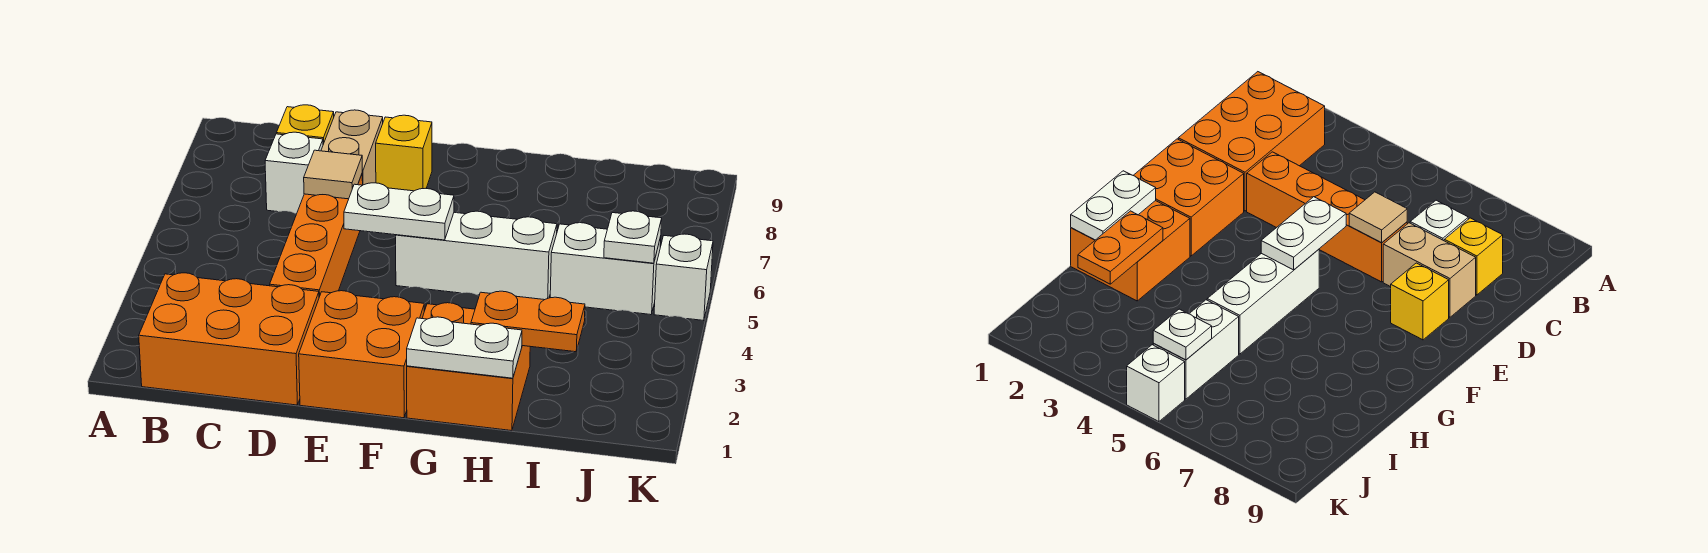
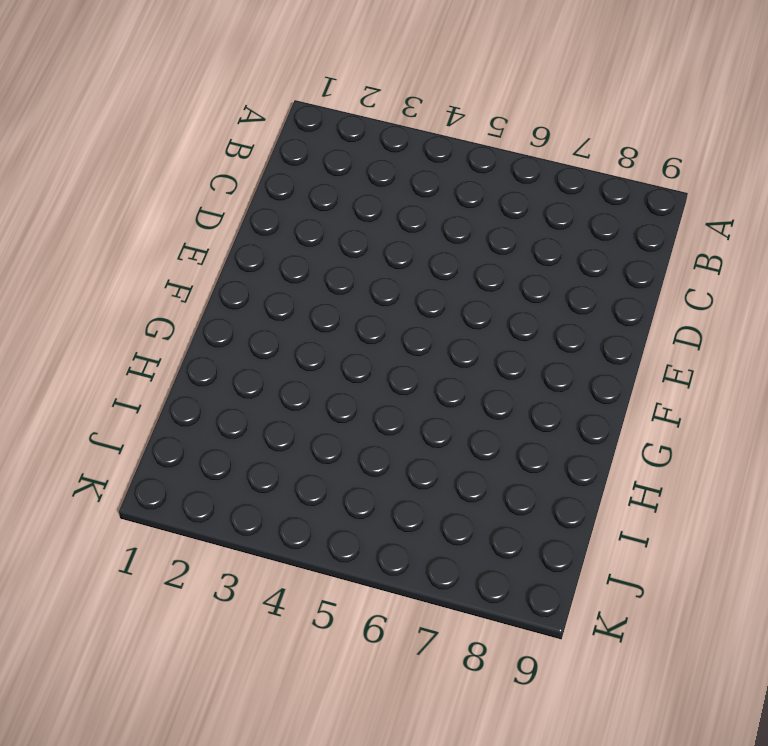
none -> orange 2x3 brick [139,273,319,405]
none -> white 1x1 brick [265,132,323,214]
none -> yellow 1x1 brick [276,105,334,144]

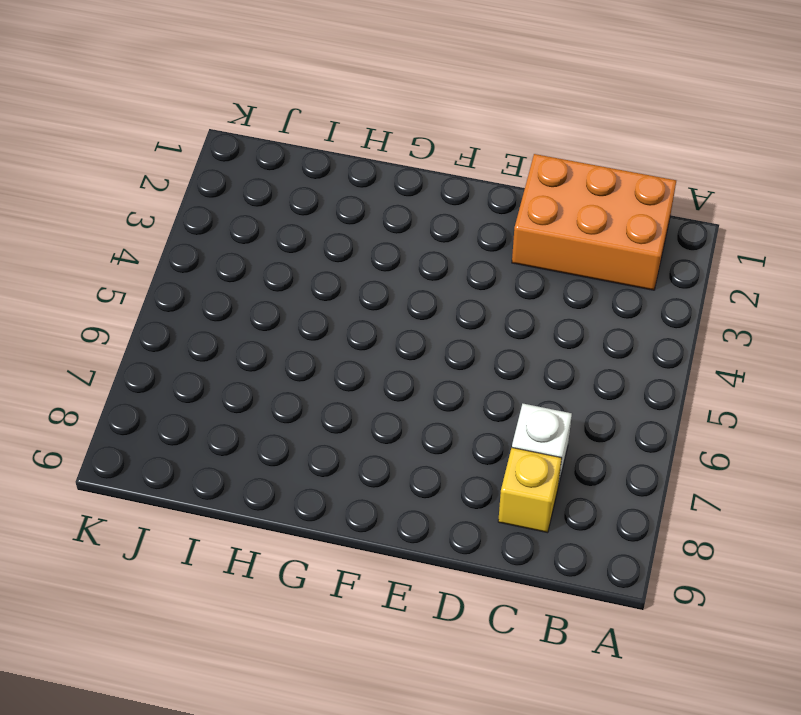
none -> orange 1x4 brick [270,175,363,297]
none -> tan 1x2 brick [321,110,383,185]
none -> orange 2x2 brick [299,291,424,418]

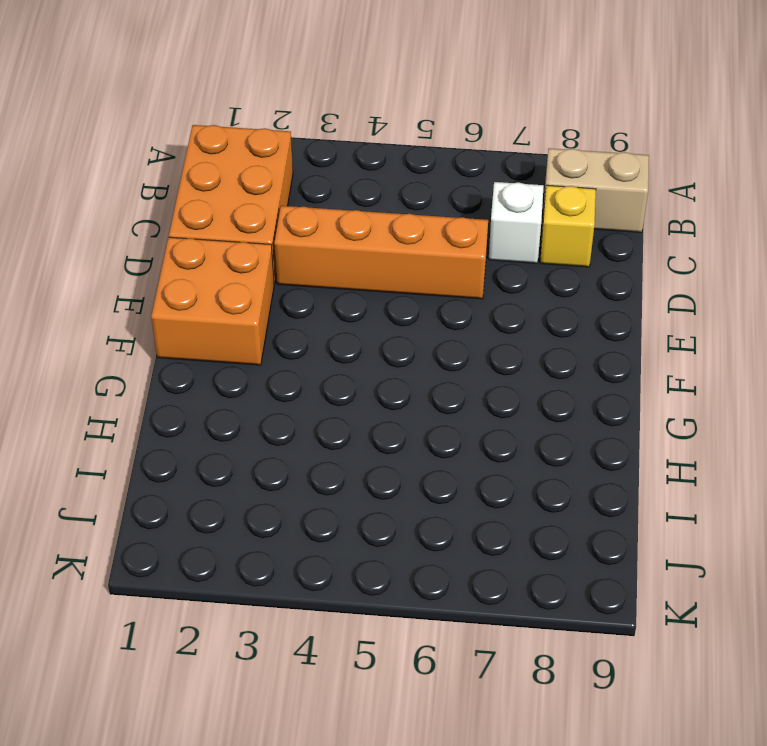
tan 1x2 brick [543,148,649,232] -> tan 1x2 brick moved to [321,110,383,185]
none -> yellow 1x1 brick [376,115,432,191]
none -> white 1x3 brick [396,211,557,300]
none -> orange 2x2 brick [407,303,530,431]

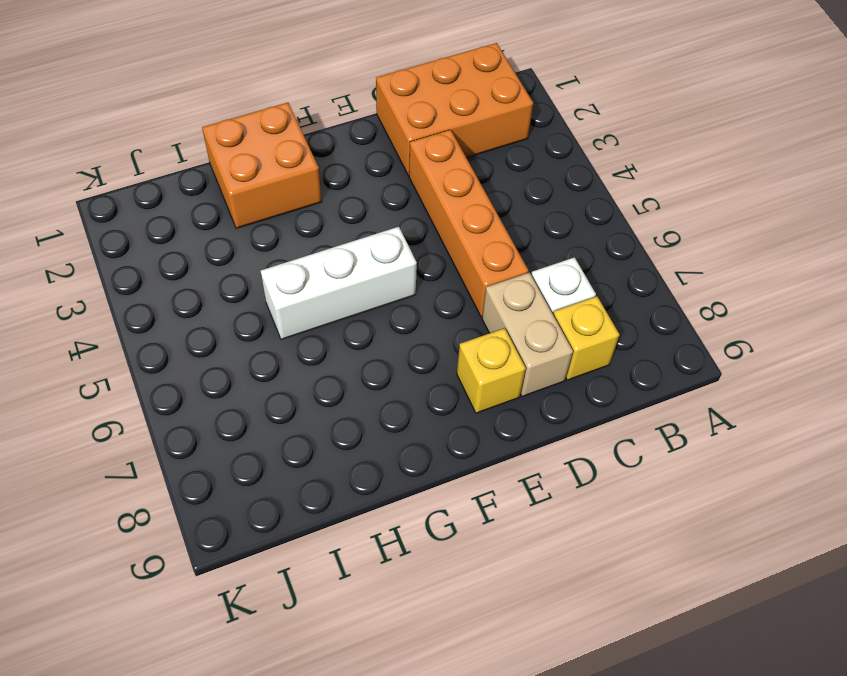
none -> orange 2x2 brick [299,291,424,418]
none -> white 1x2 brick [550,223,661,315]
none -> white 1x1 brick [654,234,713,321]

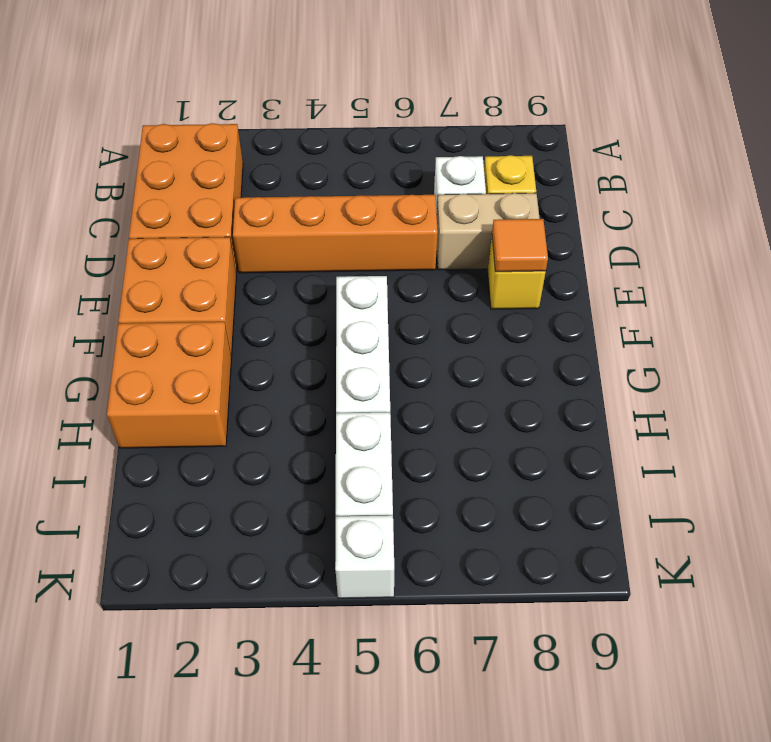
orange 1x1 tile [492,219,548,272] -> none
none -> tan 1x1 tile [304,150,362,199]
none -> white 1x2 plate [344,183,454,240]
none -> white 1x2 plate [407,317,522,378]

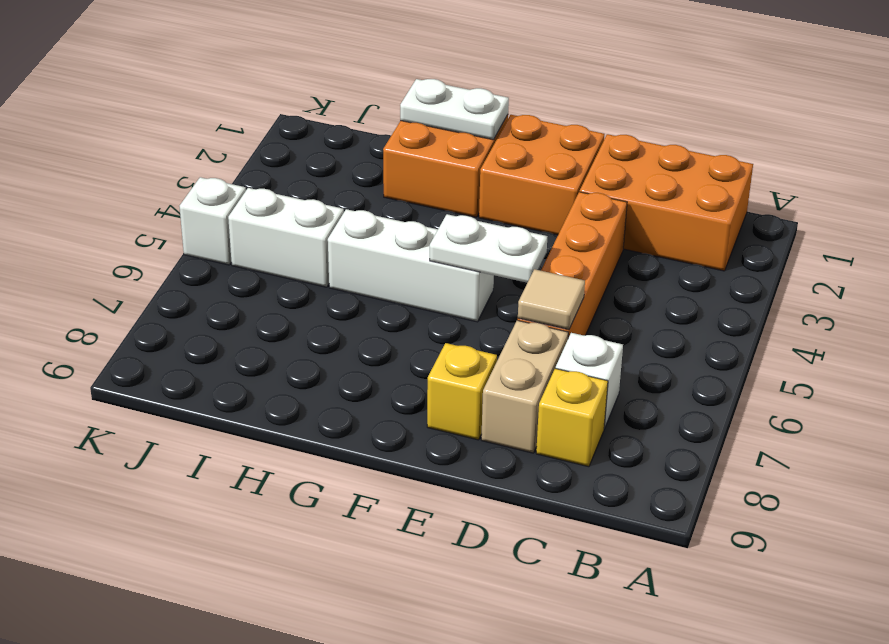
none -> orange 1x2 plate [471,291,585,352]
none -> white 1x1 plate [604,211,662,263]

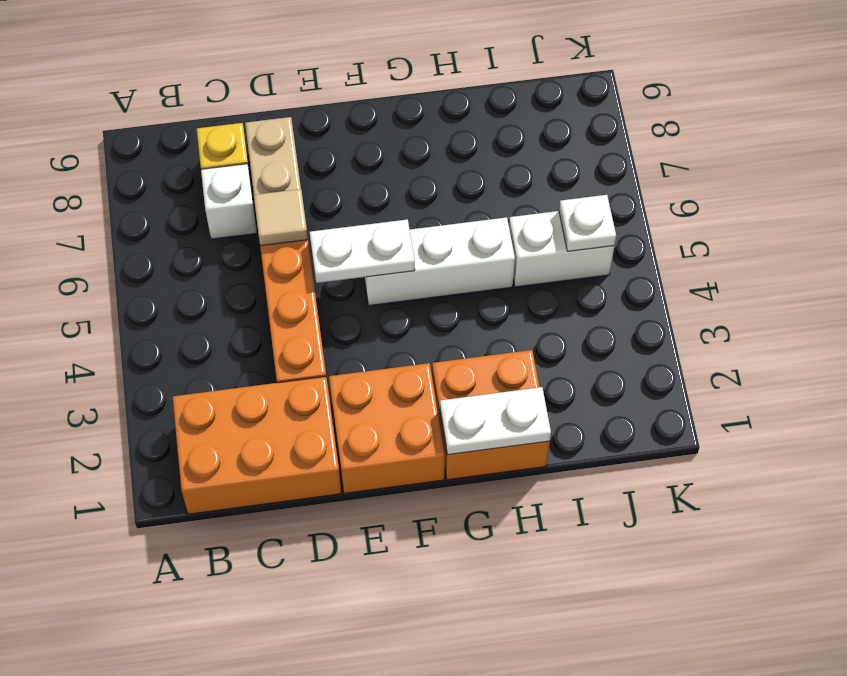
none -> yellow 1x1 brick [376,115,432,191]
none -> white 1x1 brick [654,234,713,321]
none -> orange 1x2 plate [471,291,585,352]

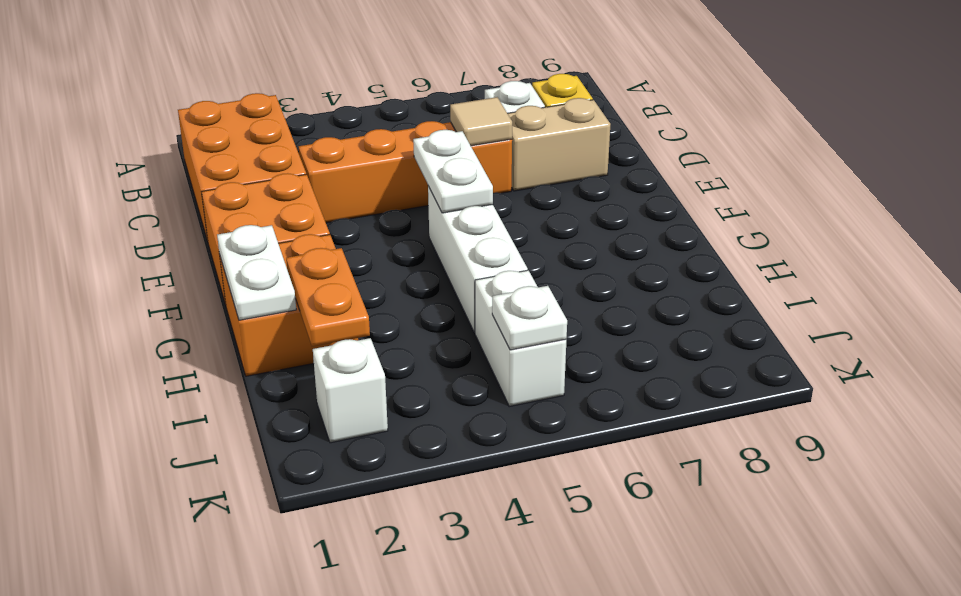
white 1x1 brick [313,338,388,443] -> white 1x1 brick moved to [654,234,713,321]
none -> yellow 1x1 brick [376,115,432,191]

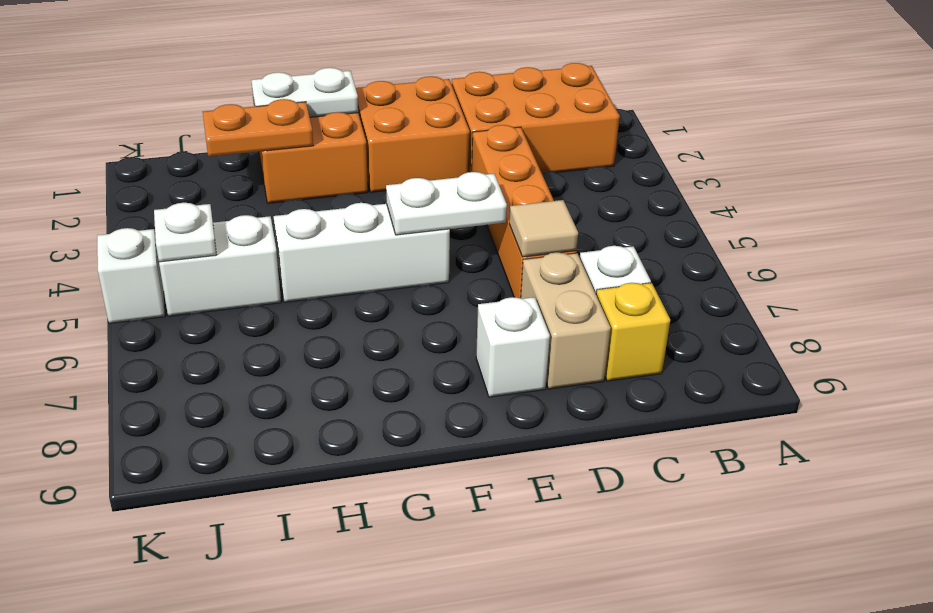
white 1x1 brick [476,297,550,397] -> yellow 1x1 brick [376,115,432,191]

